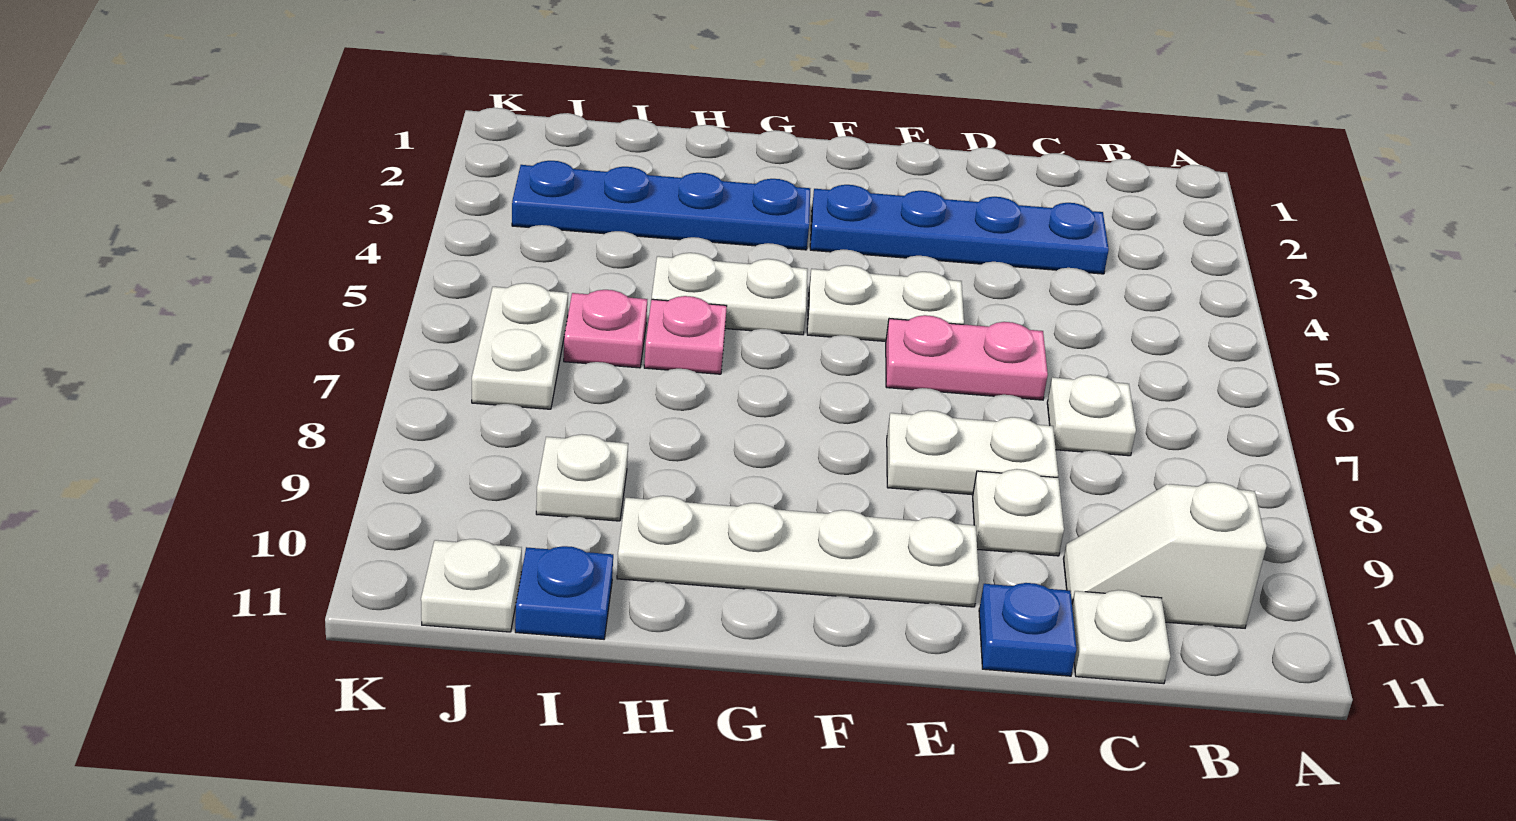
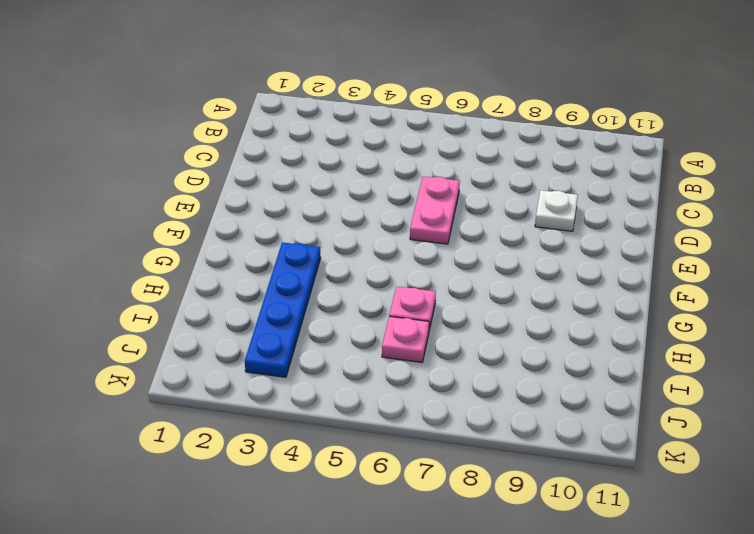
none -> white 1x2 slope [1064,482,1267,628]
none -> blue 1x4 plate [810,185,1109,274]
none -> white 1x1 plate [1047,375,1136,456]

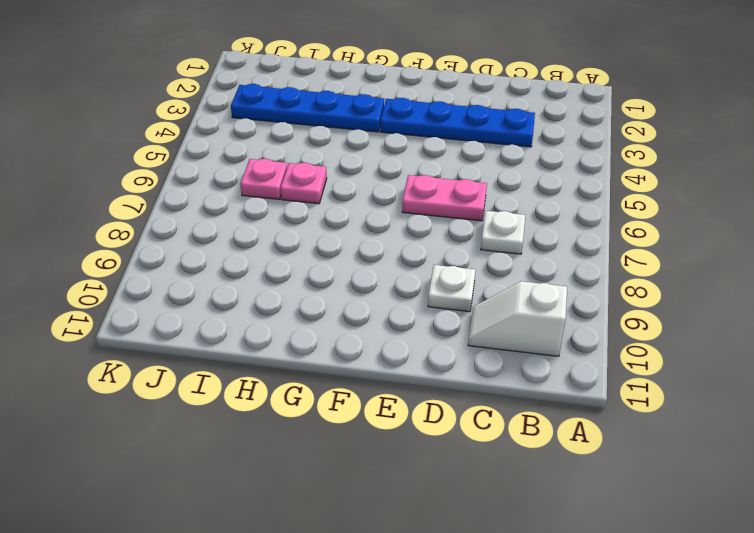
none -> white 1x1 plate [1072,590,1170,684]
none -> white 1x2 plate [887,410,1058,495]
none -> blue 1x1 plate [979,583,1077,676]

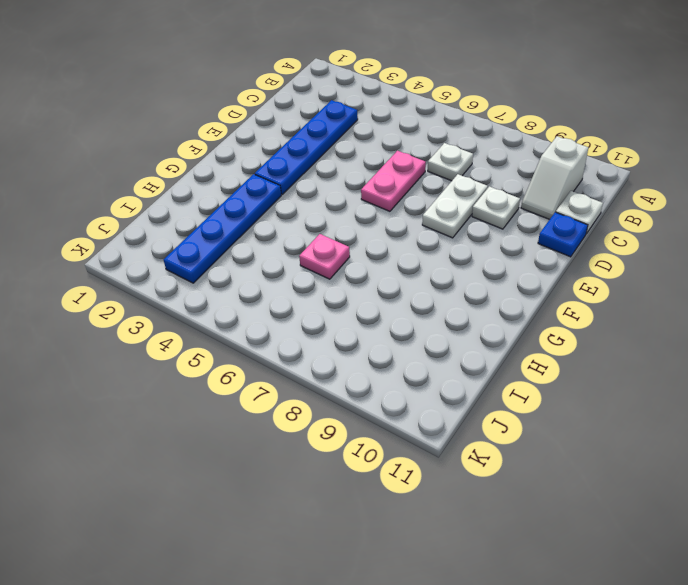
none -> white 1x2 plate [807,265,964,341]
none -> white 1x4 plate [617,496,979,607]
none -> white 1x2 plate [652,253,808,335]

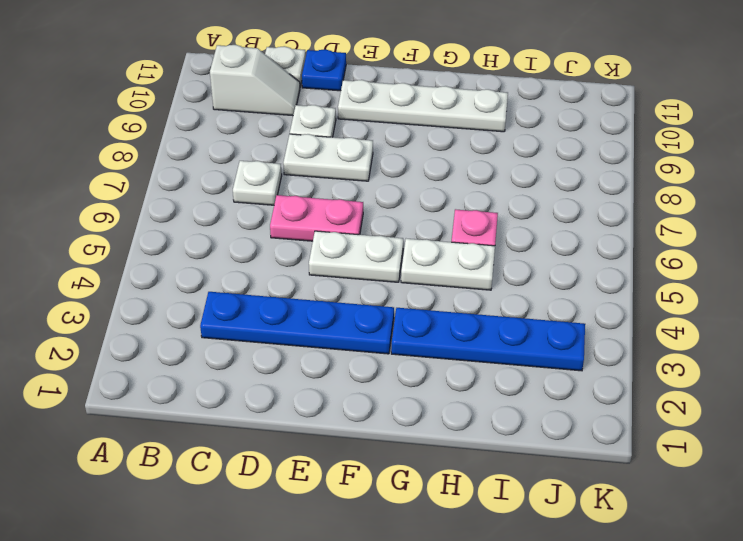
none -> pink 1x1 plate [564,290,647,368]
none -> white 1x1 plate [536,434,628,521]
none -> blue 1x1 plate [515,546,613,639]

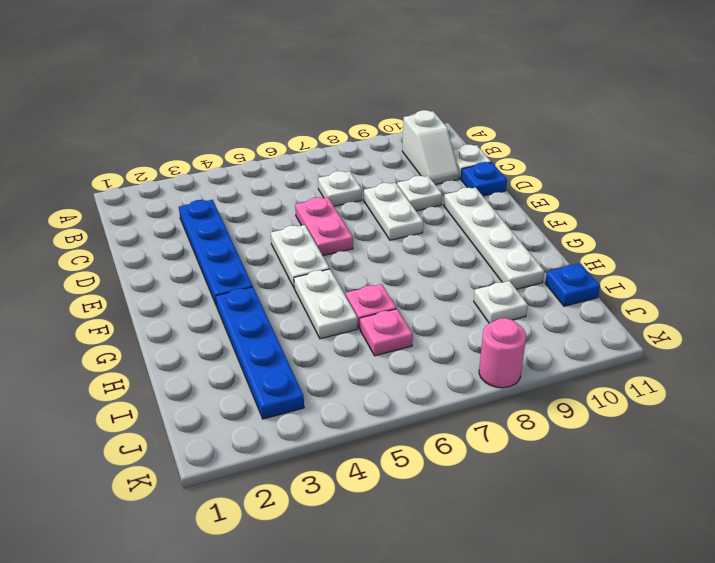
pink 1x1 round brick [479,318,526,388] -> none
none -> white 1x2 plate [472,283,568,409]
none -> white 1x1 plate [421,539,522,632]

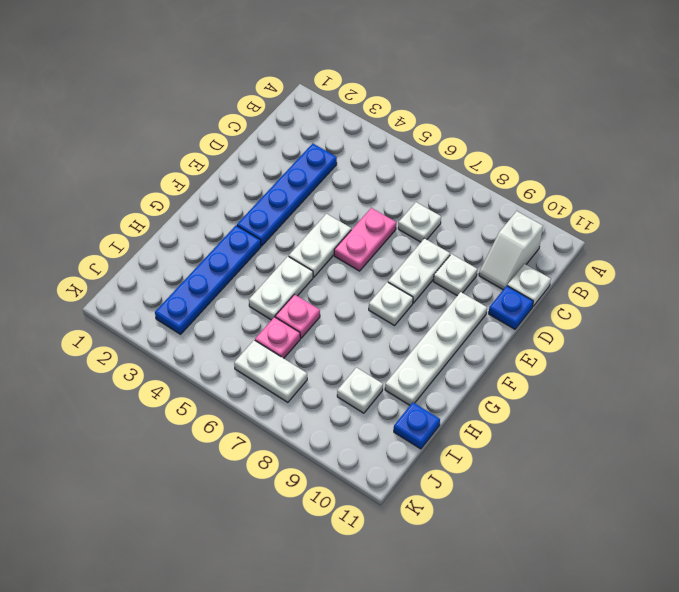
white 1x1 plate [369,282,413,326] -> white 1x1 plate moved to [421,539,522,632]

